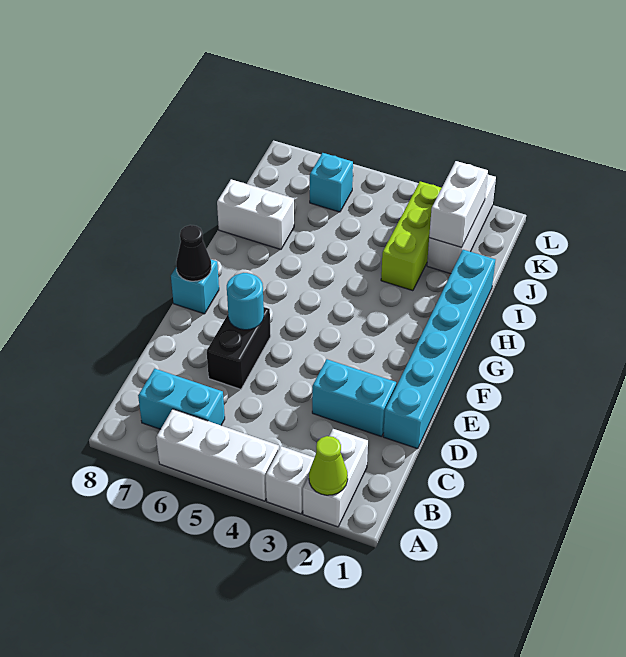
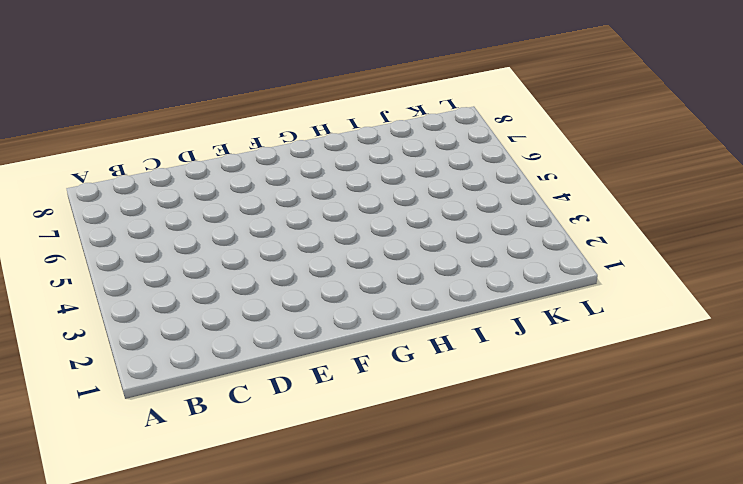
none -> white 1x2 brick [303,429,368,527]
none -> white 1x1 brick [266,446,314,514]
none -> white 1x3 brick [156,409,279,501]

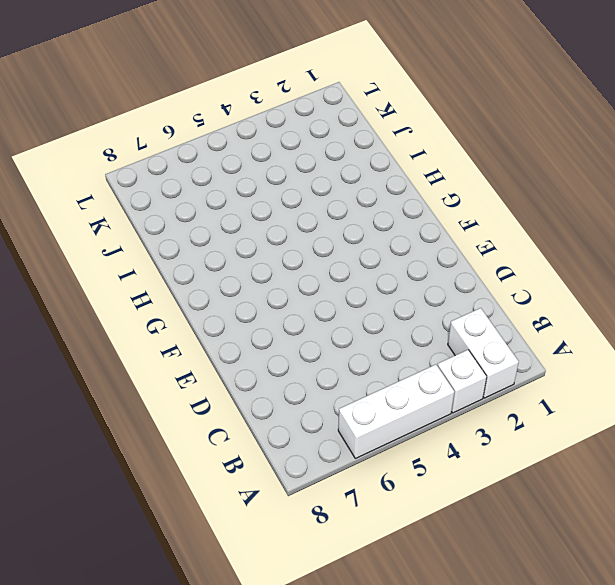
none -> cyan 1x2 brick [138,369,225,429]
none -> cyan 1x6 brick [383,250,495,449]
none -> cyan 1x2 brick [312,359,396,437]

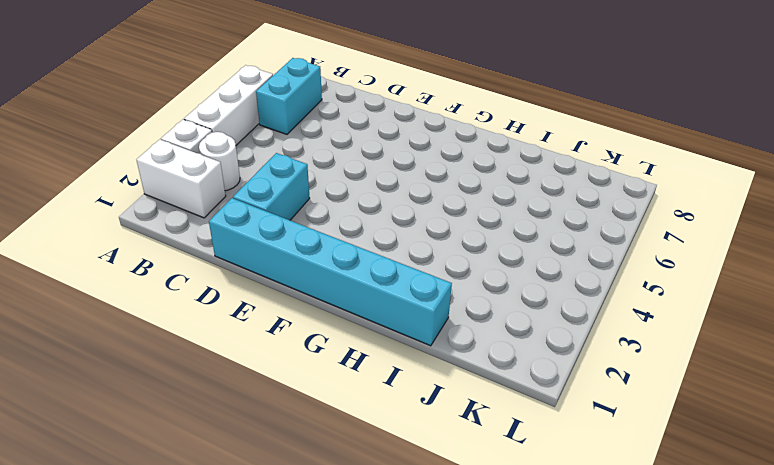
white 1x1 round brick [199,132,240,191] -> none
none -> black 1x2 brick [207,307,271,389]
none -> cyan 1x1 brick [171,260,219,314]
none -> lime 1x3 brick [381,181,442,291]

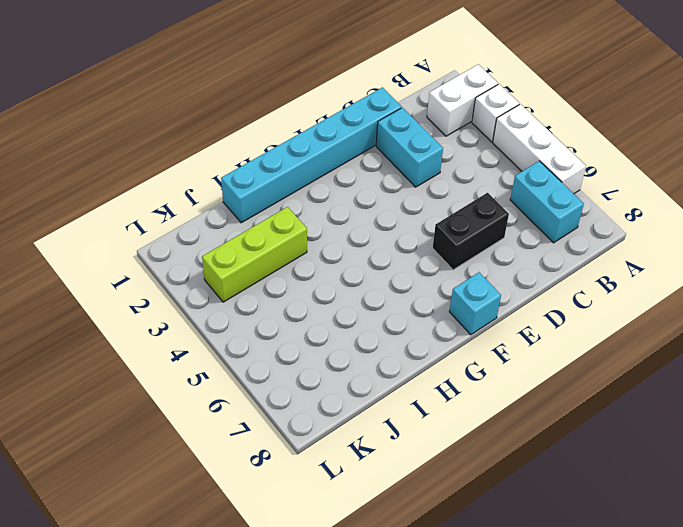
none -> white 1x2 brick [217,179,294,249]
none -> white 1x3 brick [427,175,496,274]
none -> cyan 1x1 brick [310,153,353,212]

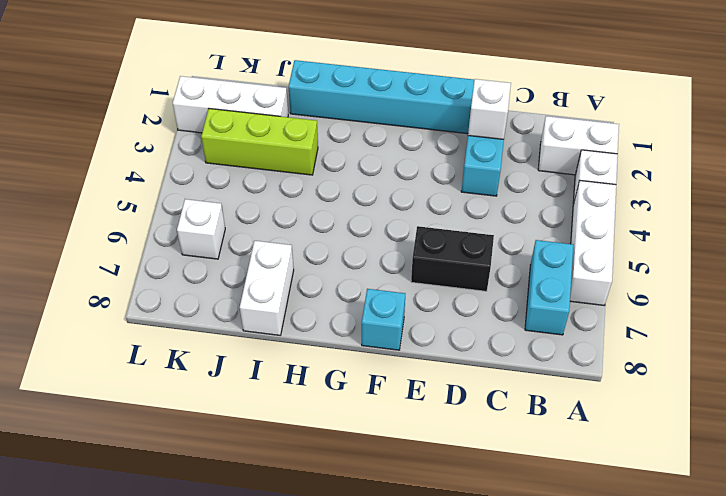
white 1x1 brick [468,79,511,139] -> none
white 1x1 brick [177,199,225,259] -> cyan 1x1 brick [310,153,353,212]
none -> lime 1x1 cone [309,436,348,495]
none -> cyan 1x1 round brick [227,273,264,330]
none -> black 1x1 cone [176,225,211,281]

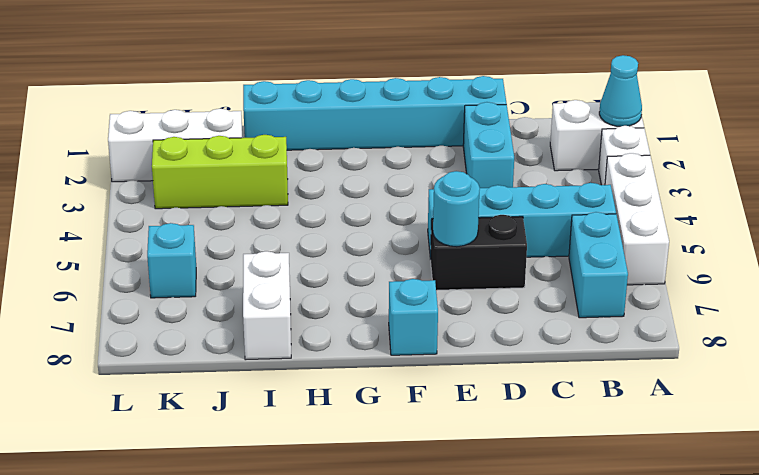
cyan 1x1 cone [599,55,642,126] -> lime 1x1 cone [309,436,348,495]
cyan 1x4 brick [428,183,616,260] -> none
none -> black 1x1 cone [176,225,211,281]
none -> white 1x2 brick [429,161,488,247]

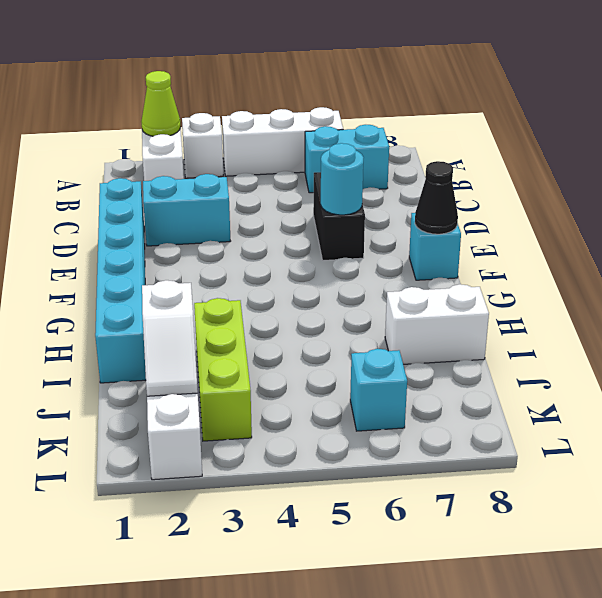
white 1x2 slope [142,280,198,396] -> white 1x2 brick [429,161,488,247]

